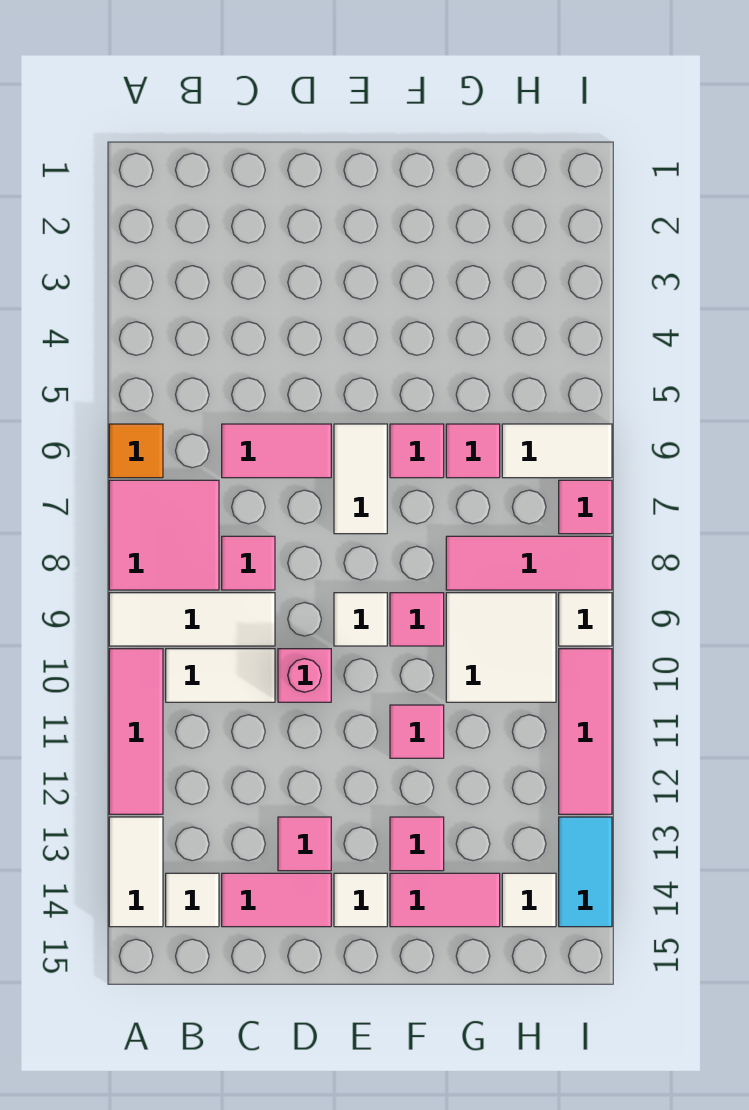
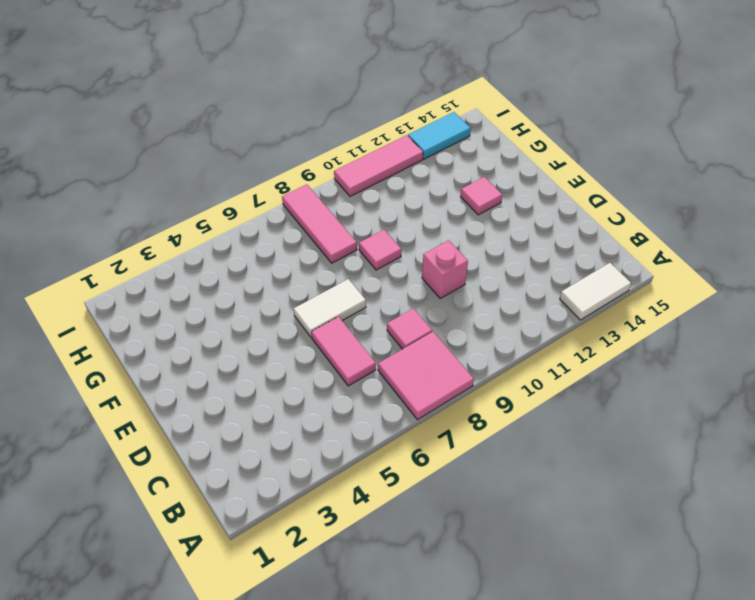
none -> orange 1x1 tile [109,424,163,478]
none -> white 1x3 tile [109,593,275,646]
none -> pink 1x3 tile [109,649,163,814]

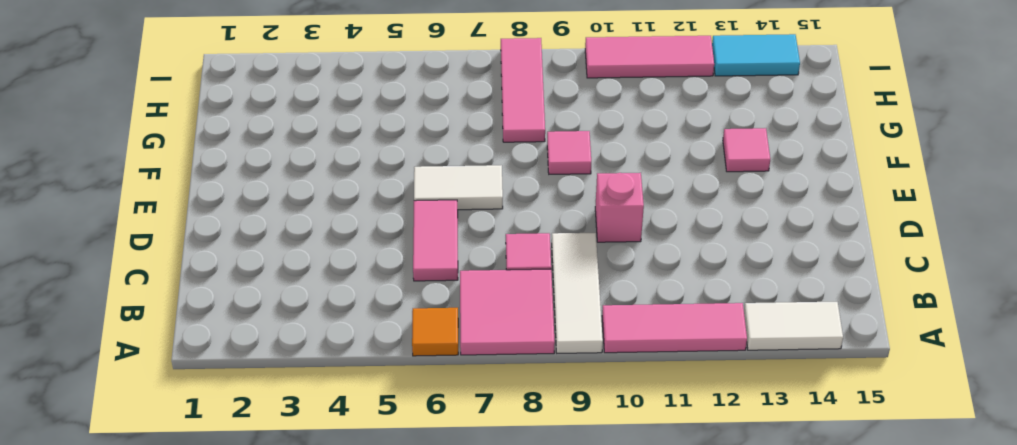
none -> white 1x2 tile [166,649,275,702]
none -> white 1x1 tile [166,873,219,927]
none -> pink 1x2 tile [222,873,331,927]

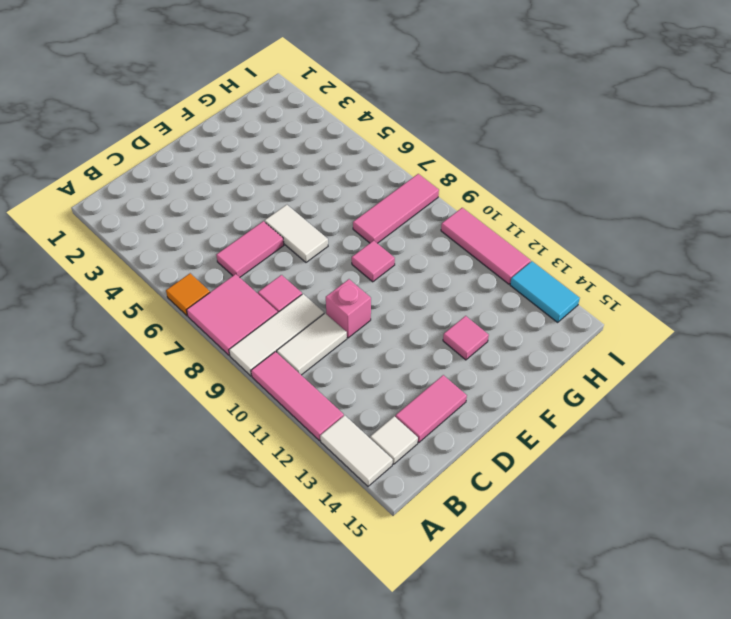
none -> pink 1x1 tile [278,817,331,871]
none -> white 1x1 tile [334,593,387,646]
none -> white 1x1 tile [334,873,387,927]

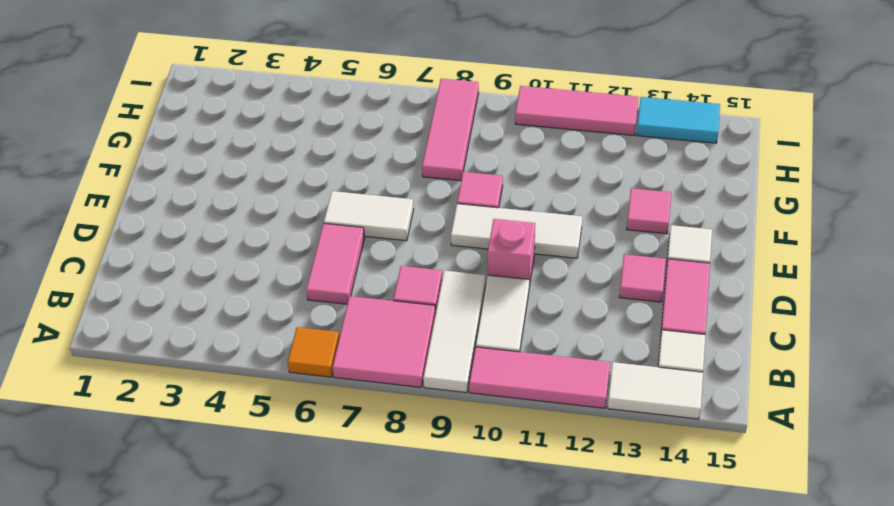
white 1x3 tile [451,204,582,258] -> white 1x1 tile [334,593,387,646]
none -> pink 1x1 tile [390,424,444,478]
none -> pink 1x1 tile [390,705,444,758]
none -> pink 1x2 tile [390,873,500,927]

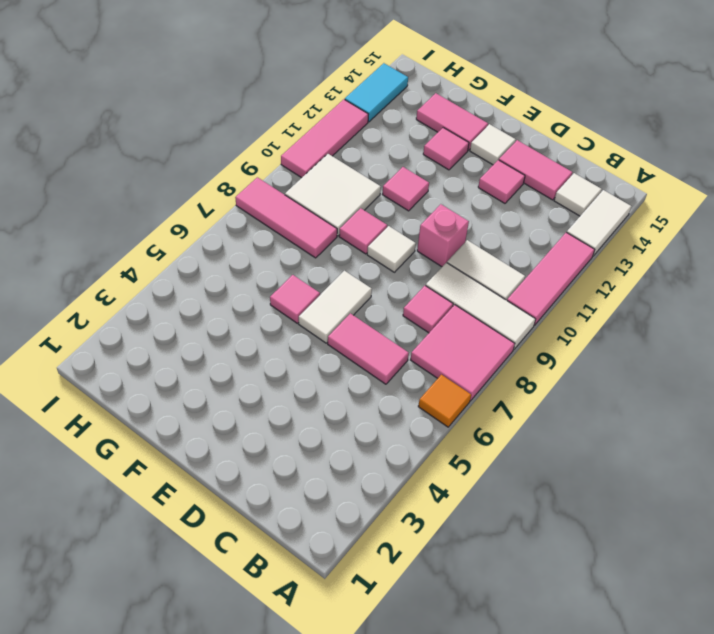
none -> pink 1x1 tile [446,424,500,478]
none -> white 1x2 tile [502,424,612,478]
none -> white 1x1 tile [502,873,556,927]

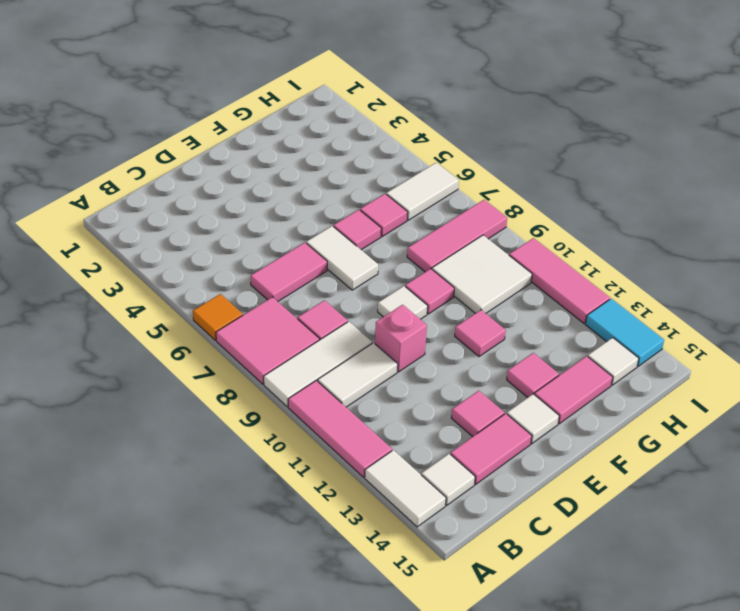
none -> pink 1x1 tile [559,480,612,534]
none -> white 1x1 tile [559,593,612,646]

